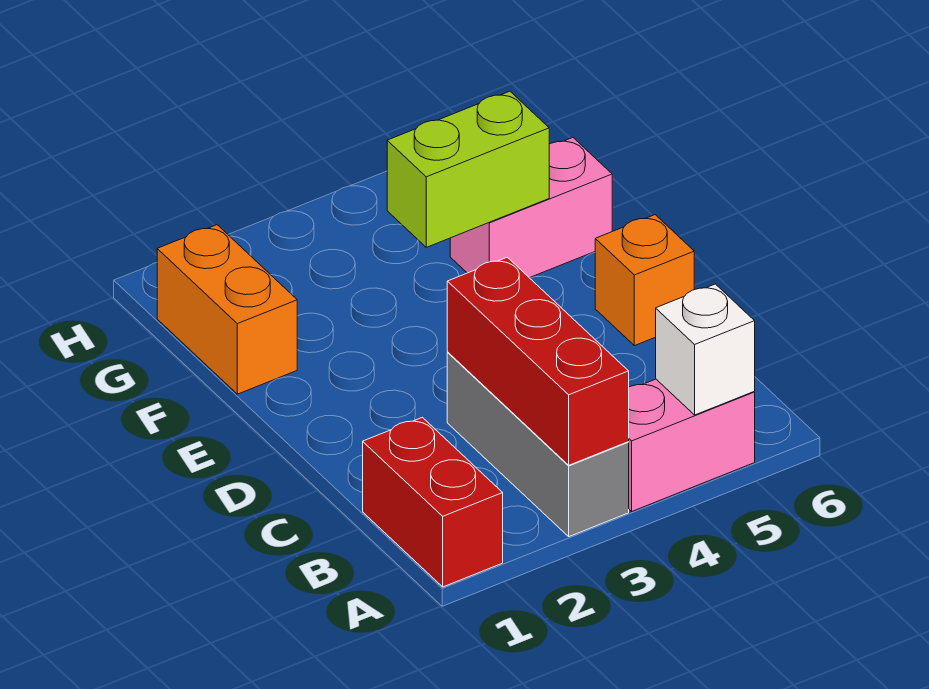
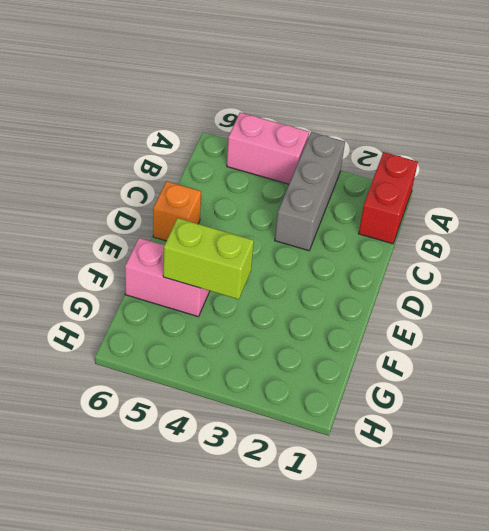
none -> orange 1x2 brick [157,225,297,394]
none -> red 1x3 brick [447,257,629,465]

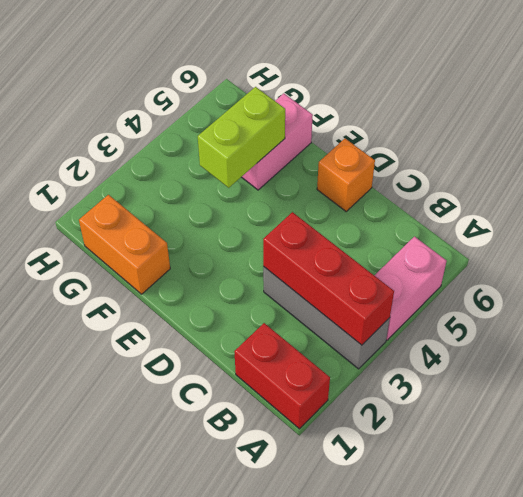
none -> white 1x1 brick [656,284,755,415]

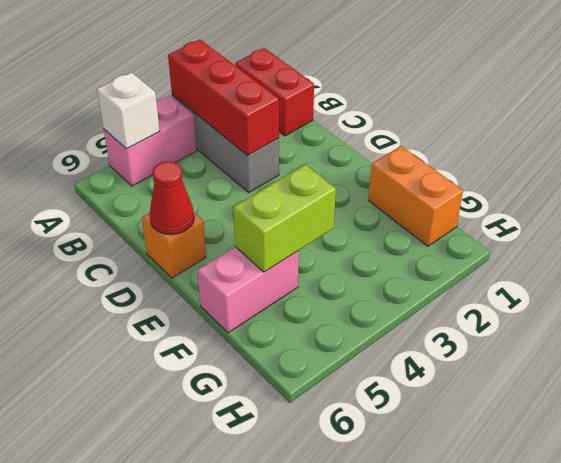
red 1x1 cone [149,162,194,235] -> none

